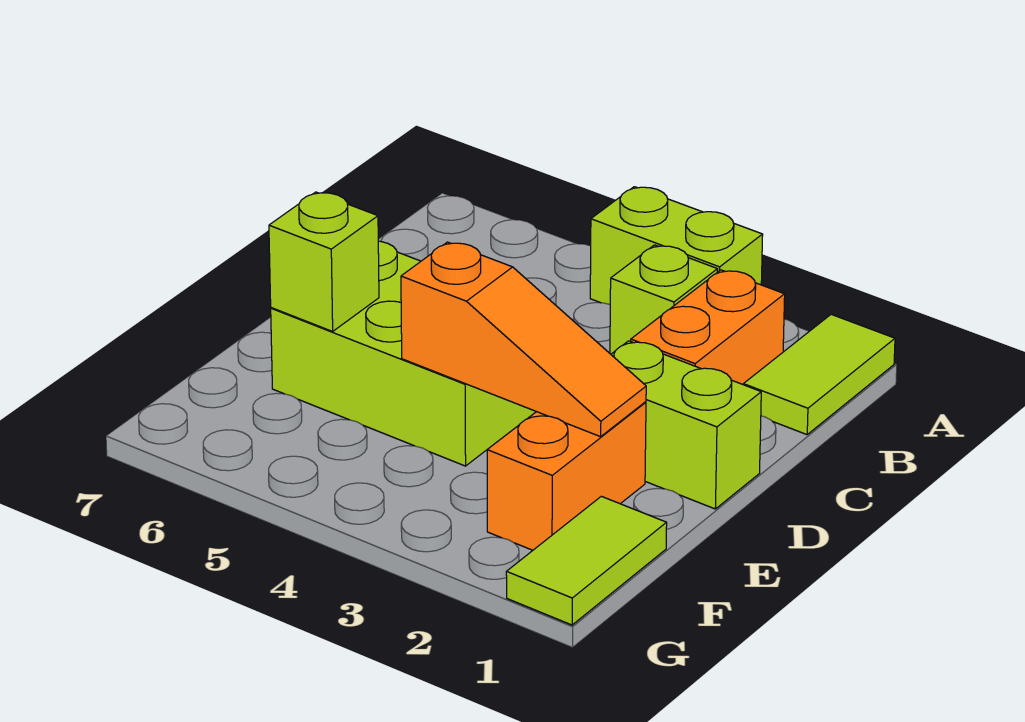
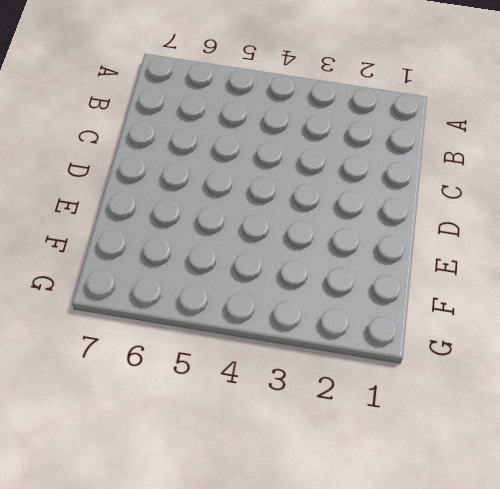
none -> lime 1x2 tile [743,314,895,435]
none -> lime 1x2 brick [590,187,763,304]

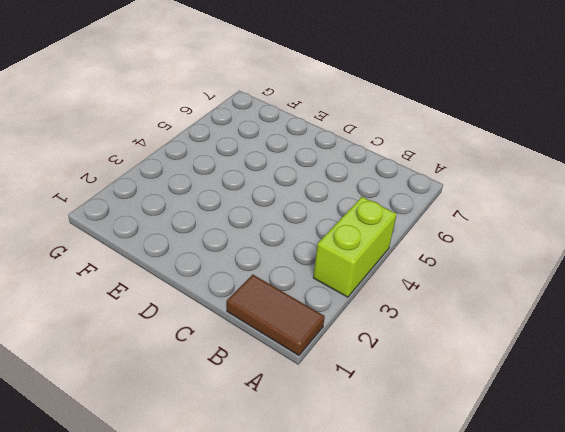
brown 1x2 tile [227,274,325,355] -> lime 1x2 tile [743,314,895,435]
none -> orange 1x2 brick [631,270,785,384]
none -> lime 1x1 brick [610,245,718,354]

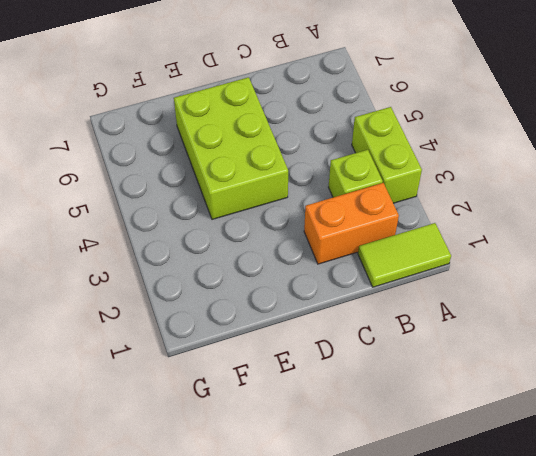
none -> lime 1x2 brick [611,341,761,509]
none -> orange 1x2 brick [487,402,646,550]

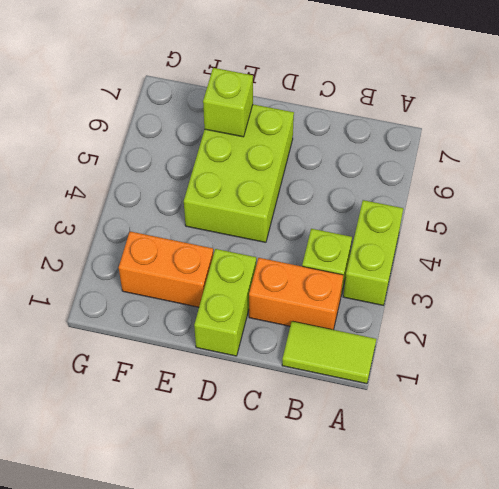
none -> lime 1x2 tile [506,496,667,625]
none -> orange 1x3 slope [401,242,646,437]

